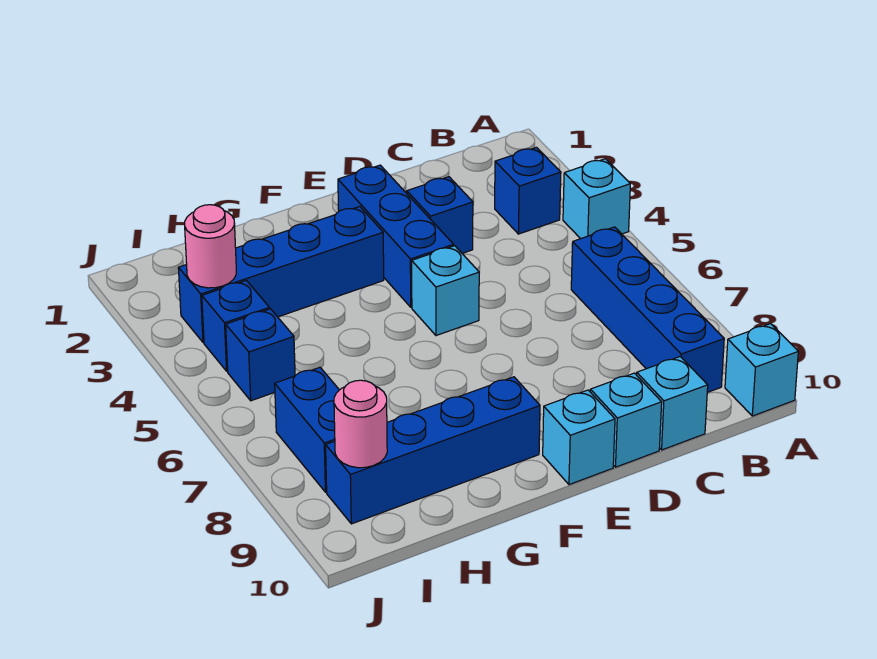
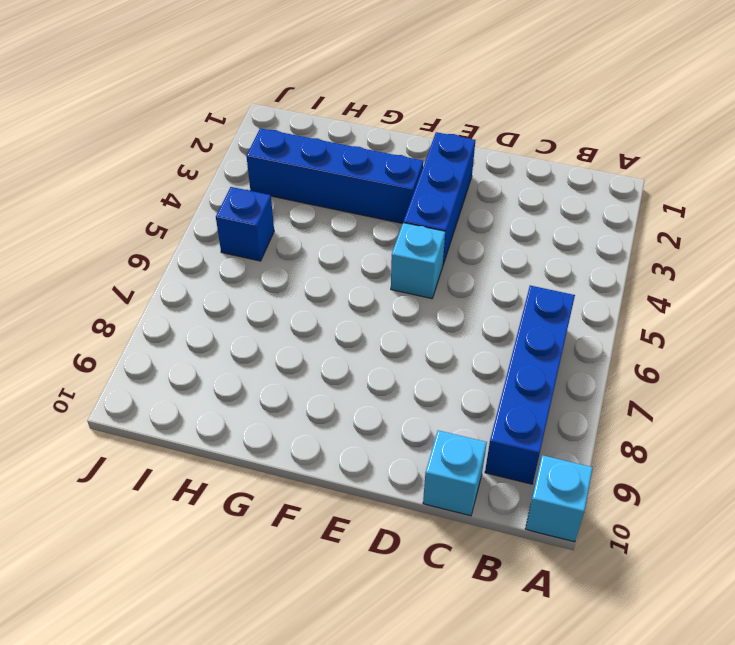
none -> cyan 1x1 brick [563,159,630,239]
none -> blue 1x1 brick [495,147,561,234]
none -> blue 1x1 brick [407,177,473,253]

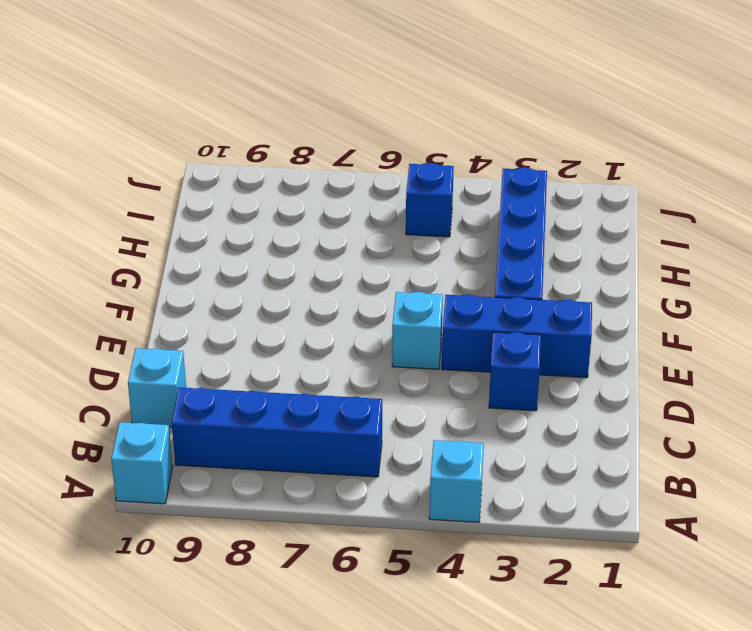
none -> blue 1x1 brick [495,147,561,234]
none -> cyan 1x1 brick [590,373,662,467]
none -> cyan 1x1 brick [543,390,615,485]

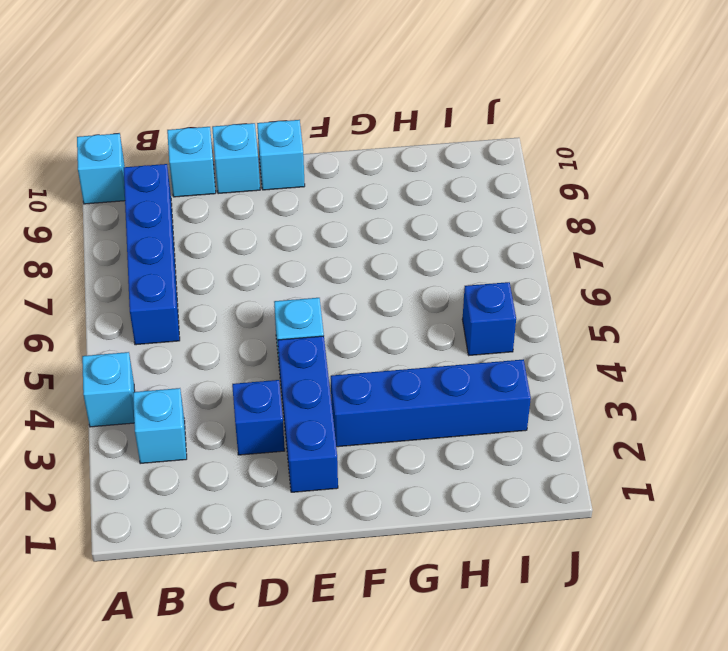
cyan 1x1 brick [133,388,187,464] -> blue 1x1 brick [495,147,561,234]
none -> blue 1x4 brick [326,377,540,524]
none -> blue 1x1 brick [202,280,269,371]
none -> blue 1x2 brick [275,367,339,492]

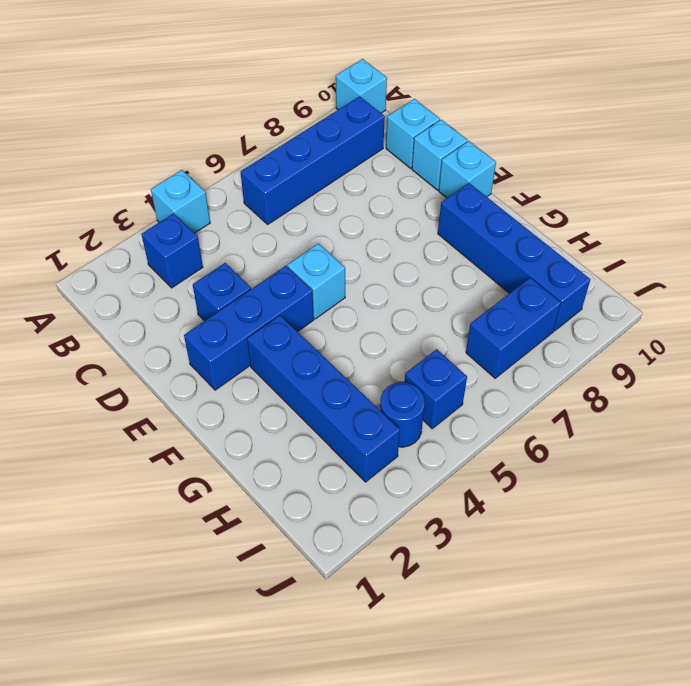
blue 1x1 round brick [380,382,425,447] -> blue 1x1 brick [202,280,269,371]
none -> pink 1x1 round brick [185,205,236,288]
none -> pink 1x1 round brick [334,380,387,468]

